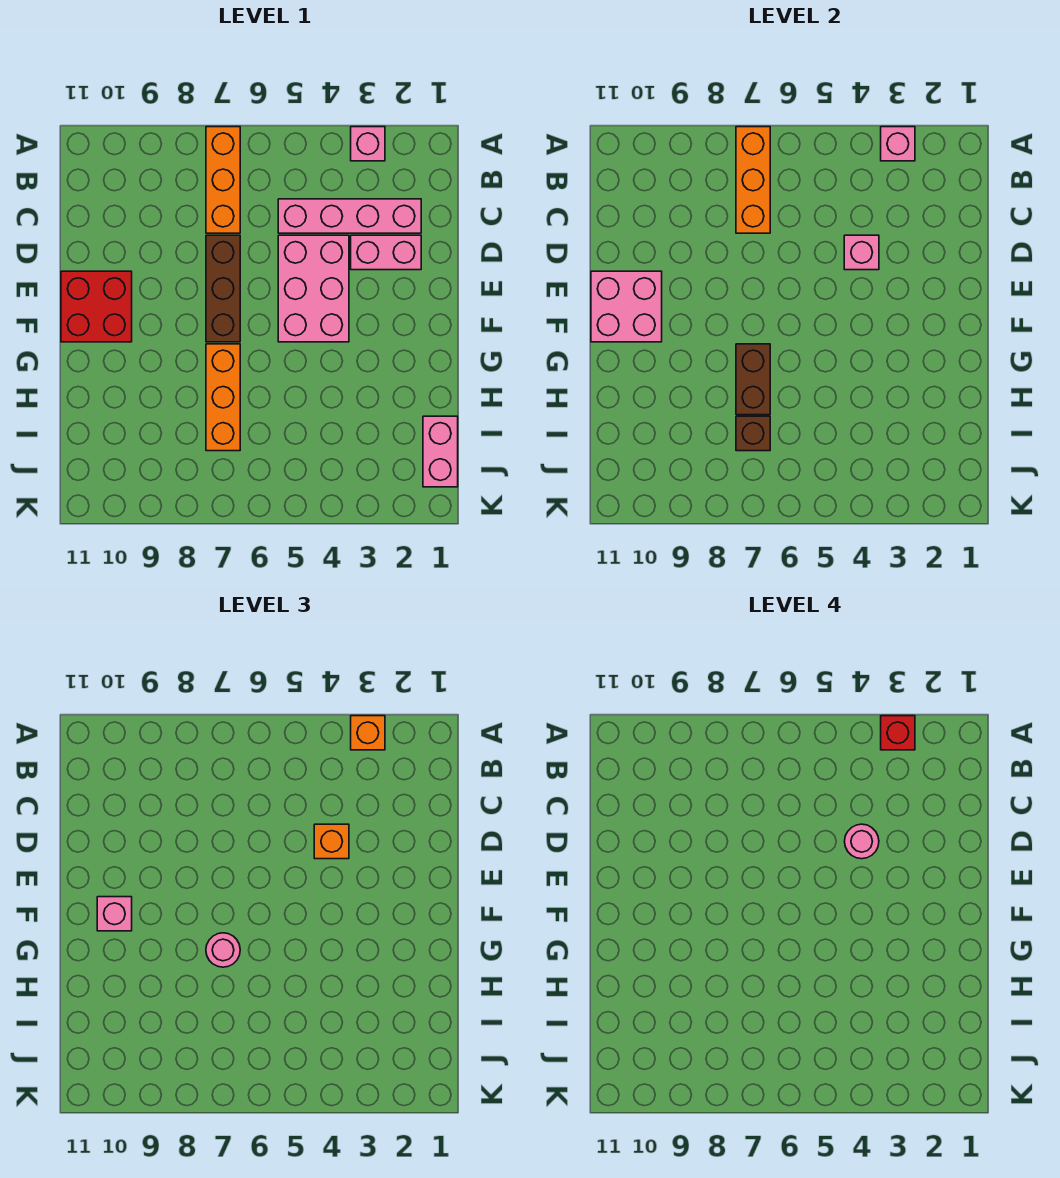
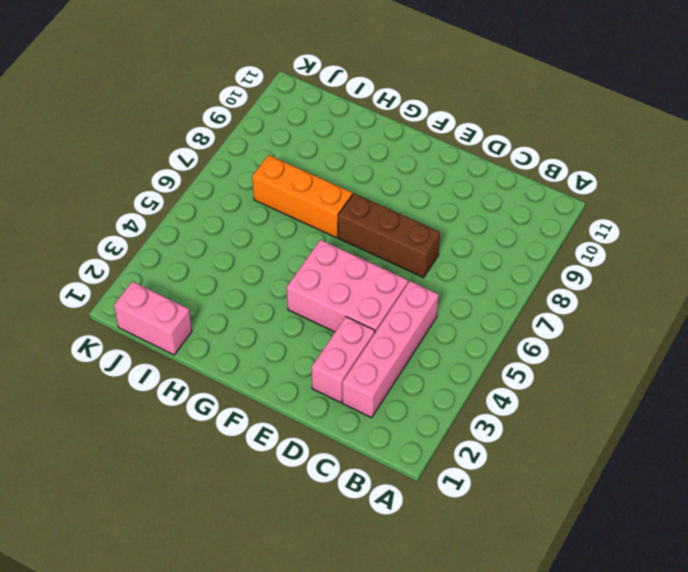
none -> pink 1x1 brick [351,127,385,161]
none -> orange 1x3 brick [206,127,240,233]
none -> red 2x2 brick [61,271,132,342]

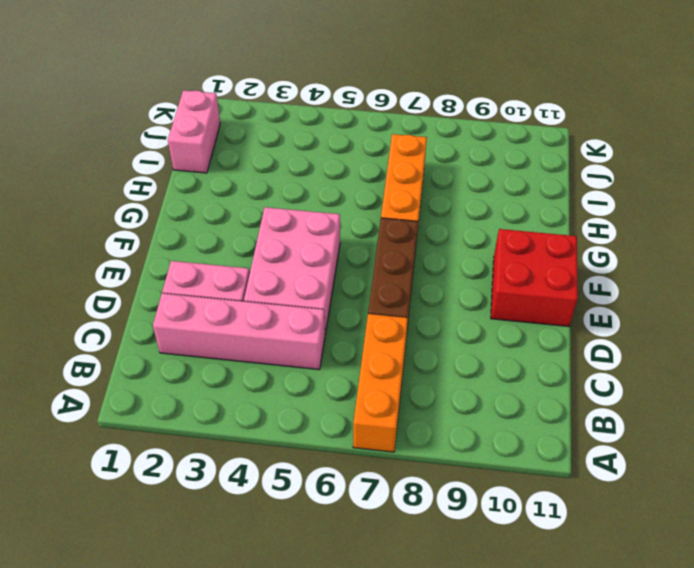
none -> pink 1x1 brick [351,127,385,161]
none -> pink 1x1 brick [881,127,915,161]
none -> orange 1x3 brick [736,127,770,233]

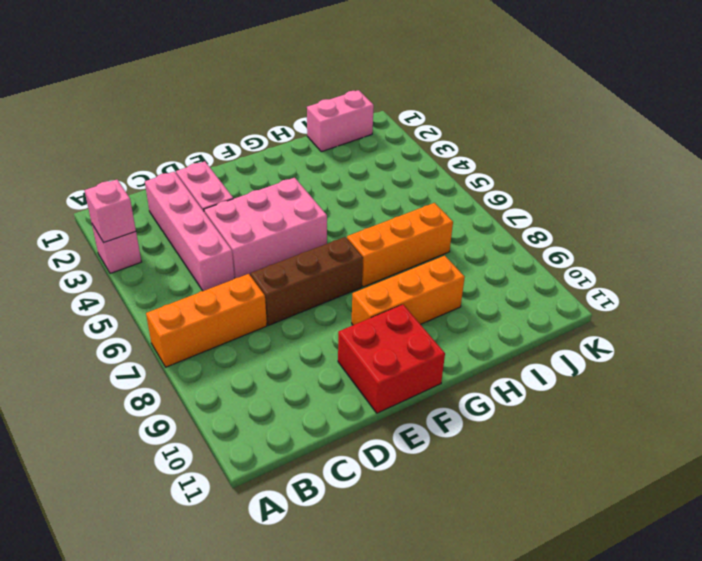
orange 1x3 brick [352,256,465,325] -> orange 1x3 brick moved to [736,127,770,233]
none -> pink 1x1 brick [844,235,879,270]
none -> pink 2x2 brick [591,271,662,342]
none -> brown 1x2 brick [736,344,770,415]

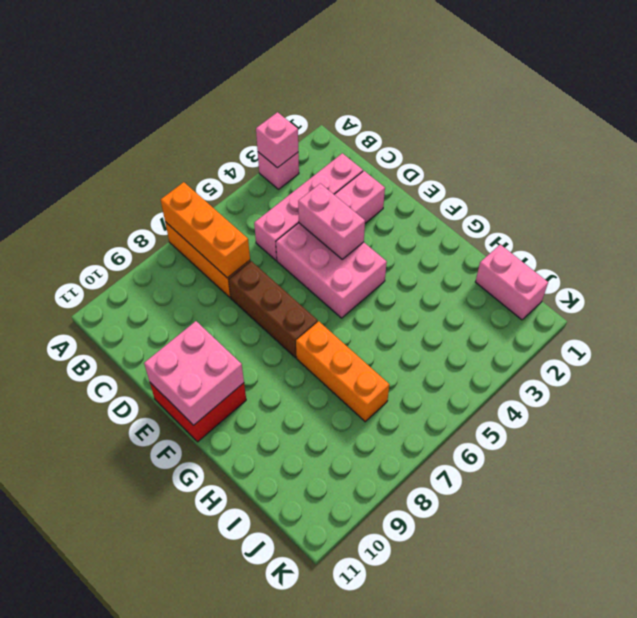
pink 1x2 brick [298,183,365,259] -> pink 1x1 brick [844,235,879,270]
none -> brown 1x2 brick [736,344,770,415]
none -> brown 1x1 brick [736,416,770,451]
none -> orange 1x1 brick [351,716,385,750]

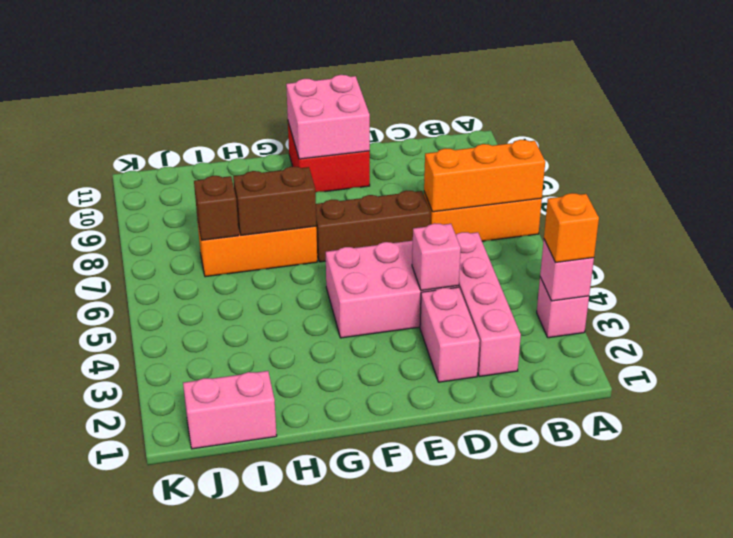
none -> orange 1x1 brick [314,824,349,859]
none -> pink 1x1 brick [97,897,132,931]
none -> pink 1x1 round brick [206,933,240,967]

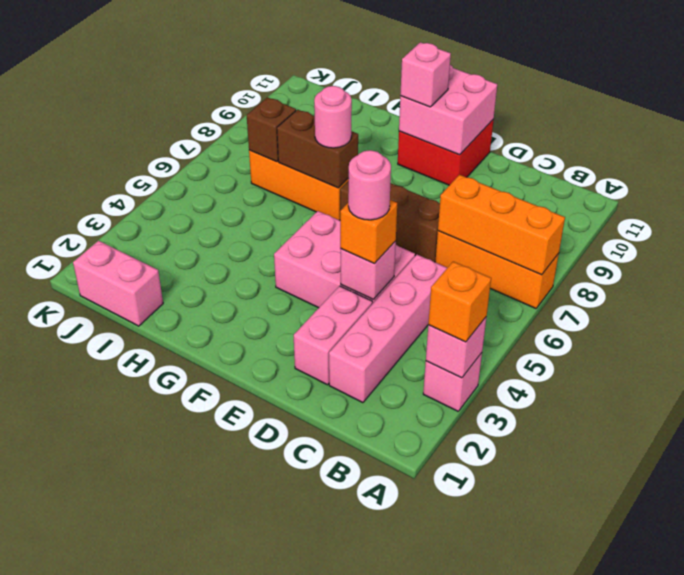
none -> red 1x1 brick [881,716,915,750]

